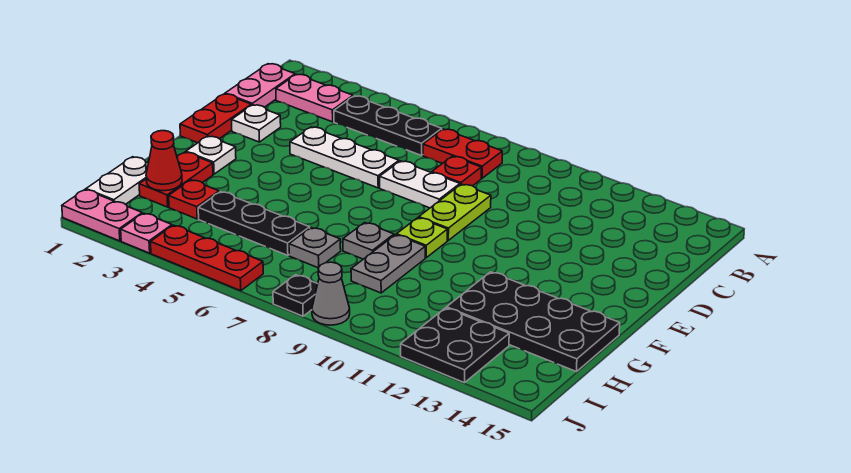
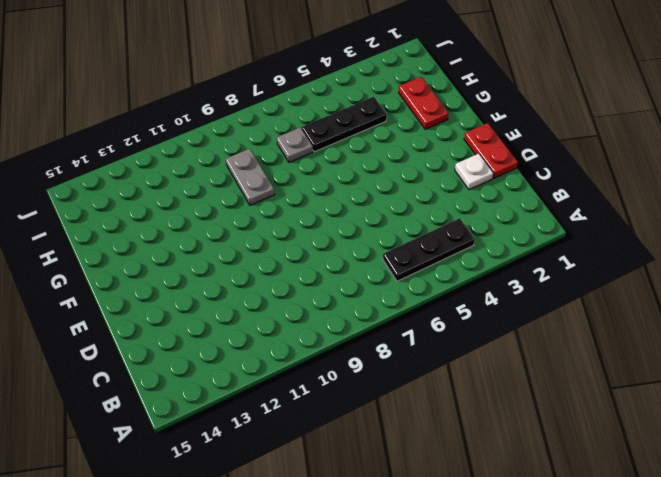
none -> pink 1x2 plate [225,64,295,107]
none -> pink 1x2 plate [276,74,353,122]
none -> red 1x2 plate [423,129,502,178]

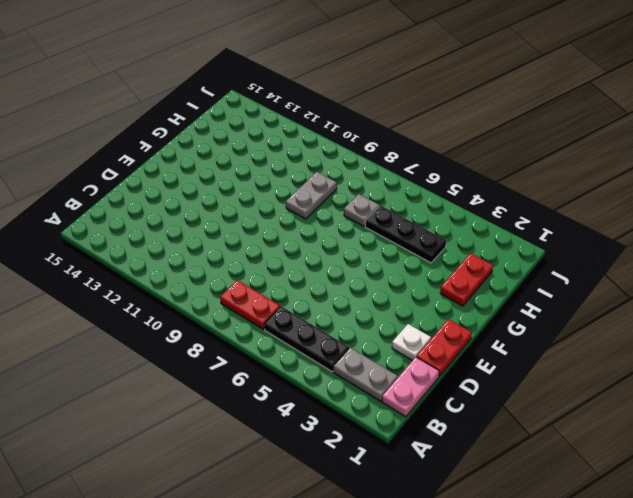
grey 1x2 plate [334,348,398,401] -> pink 1x2 plate [276,74,353,122]
none -> red 1x1 plate [432,156,481,186]
none -> white 1x3 plate [290,127,399,188]
none -> white 1x2 plate [380,161,460,208]

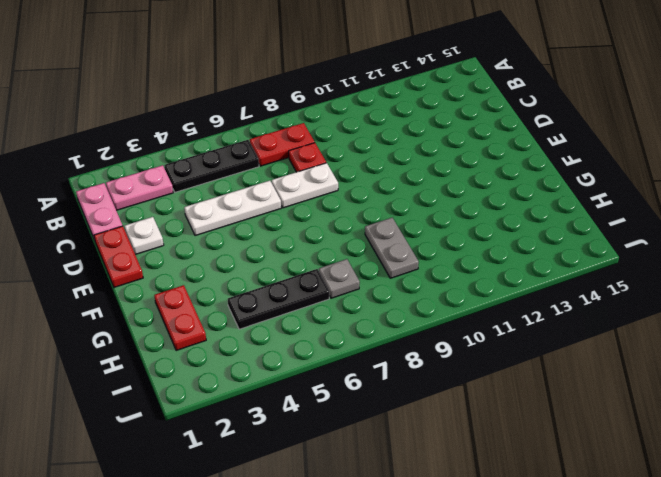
none -> lime 1x2 plate [419,184,491,240]
none -> white 1x1 plate [186,136,236,174]
none -> lime 1x1 plate [397,218,447,258]

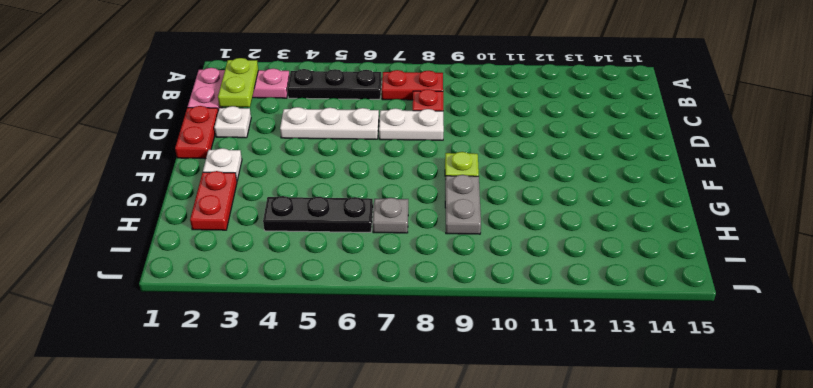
lime 1x2 plate [218,58,258,107] -> lime 1x2 plate moved to [419,184,491,240]
none -> grey 1x1 plate [343,223,394,259]
none -> black 2x4 plate [447,272,620,372]
none -> white 1x2 plate [86,157,148,204]

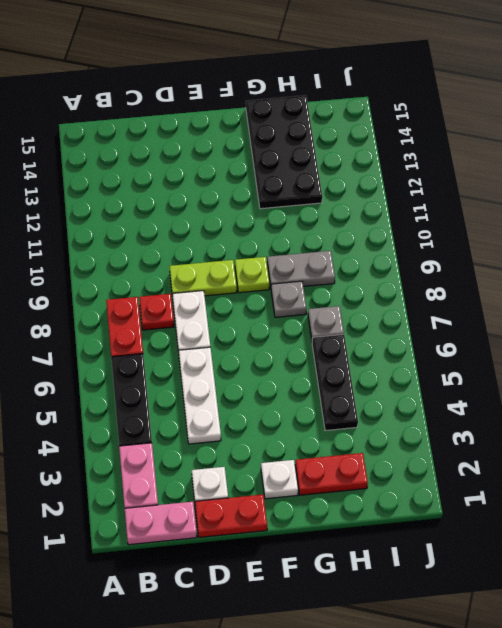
none -> white 1x2 plate [86,157,148,204]
none -> red 1x1 plate [169,180,219,219]
none -> black 2x2 plate [401,308,509,383]

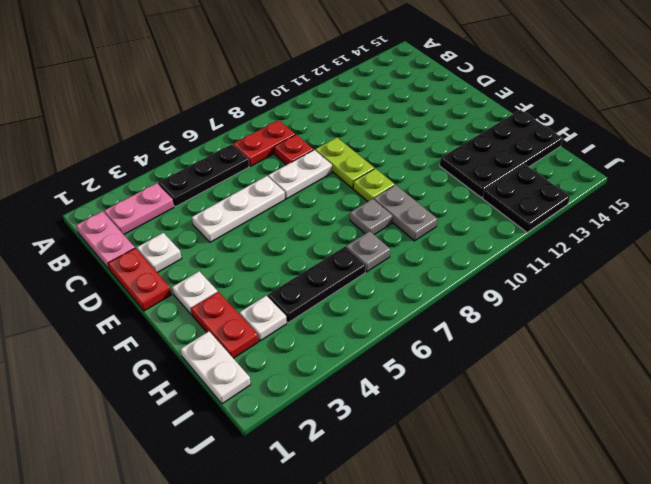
white 1x1 plate [240,296,287,341] -> red 1x1 plate [169,180,219,219]
none -> pink 1x2 plate [62,190,142,241]
none -> pink 1x1 plate [121,213,172,253]
none -> red 1x3 plate [151,225,263,291]

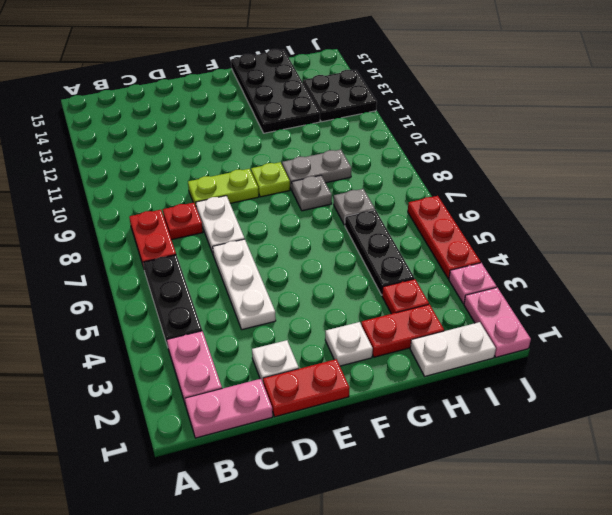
none -> black 1x1 plate [273,275,318,316]
none -> grey 1x1 cone [312,262,350,325]
none -> red 1x1 cone [146,131,182,191]

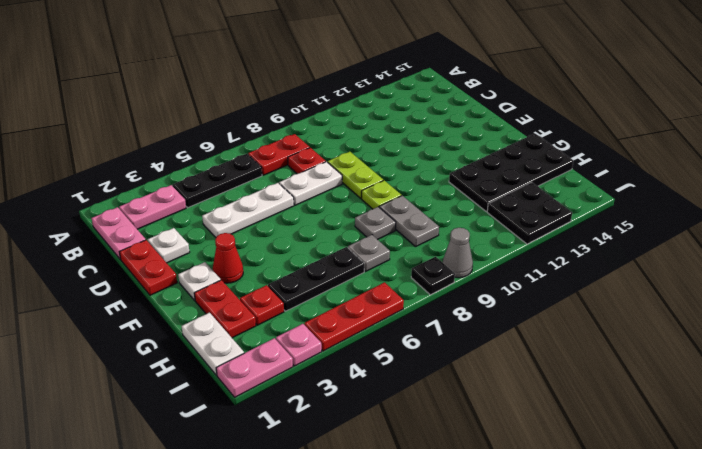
red 1x1 cone [213,233,243,283] -> red 1x1 cone moved to [146,131,182,191]

